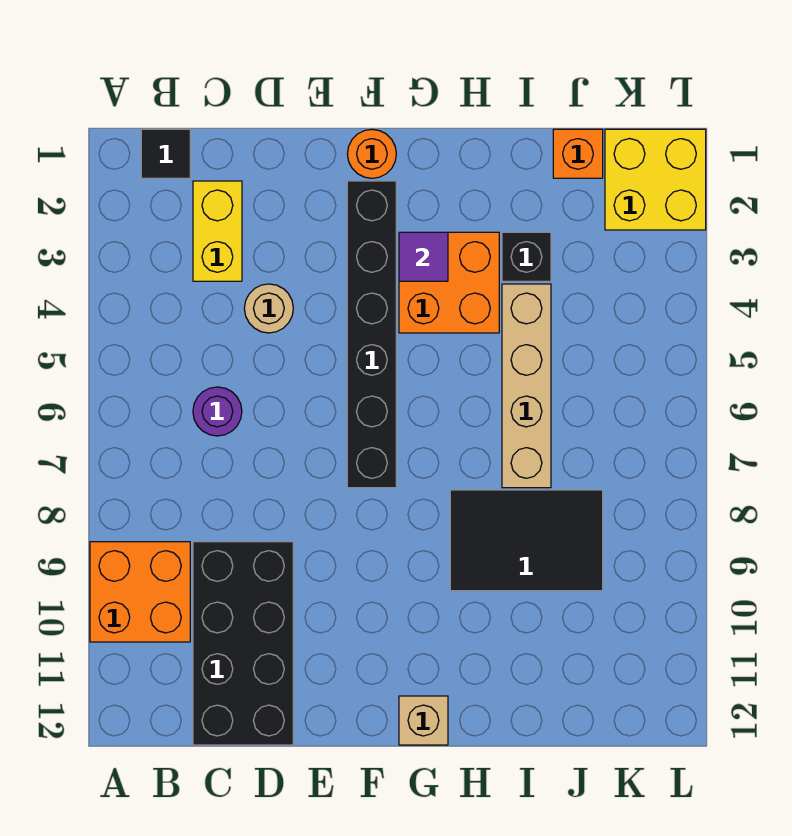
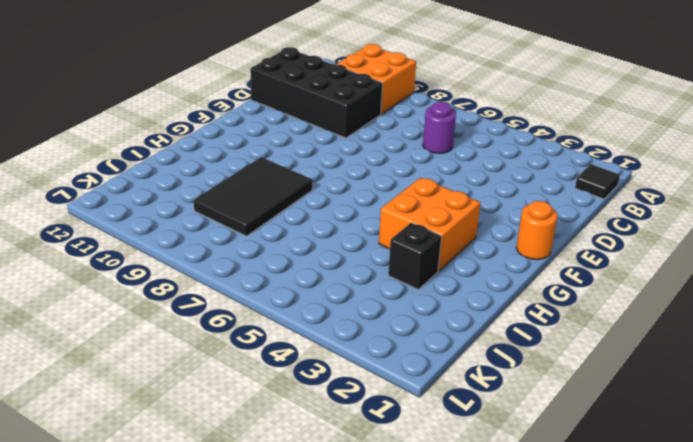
none -> yellow 1x2 brick [193,181,242,281]
none -> tan 1x1 round brick [244,284,293,333]
none -> black 1x6 brick [347,181,396,488]

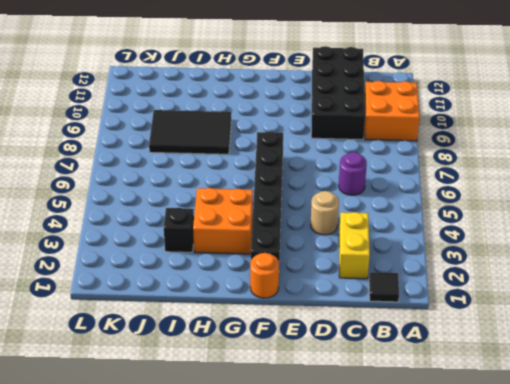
none -> tan 1x1 brick [399,696,448,745]
none -> tan 1x4 brick [502,284,551,488]
none -> orange 1x1 brick [553,129,603,178]

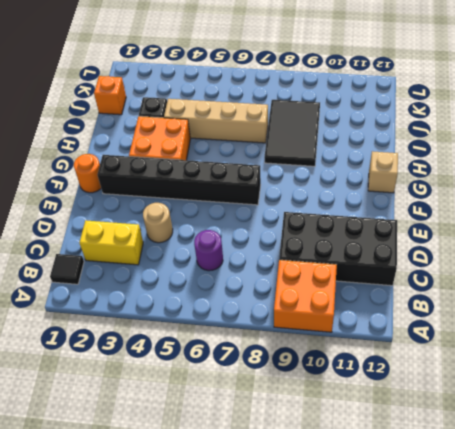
none -> yellow 2x2 brick [605,129,706,230]
none -> purple 1x1 tile [399,232,448,281]

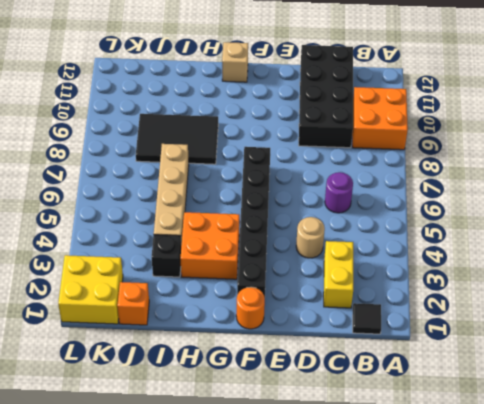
none -> purple 1x1 tile [399,232,448,281]

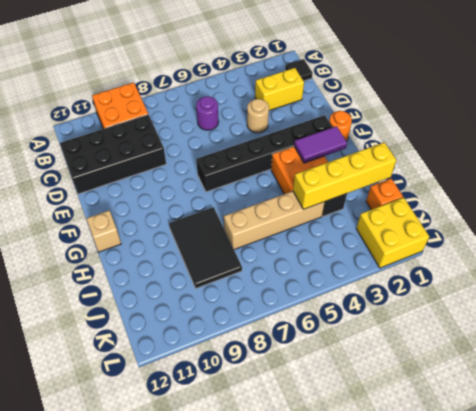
purple 1x2 tile [294,126,347,163] -> purple 1x1 tile [399,232,448,281]
yellow 1x4 brick [293,142,396,209] -> none

